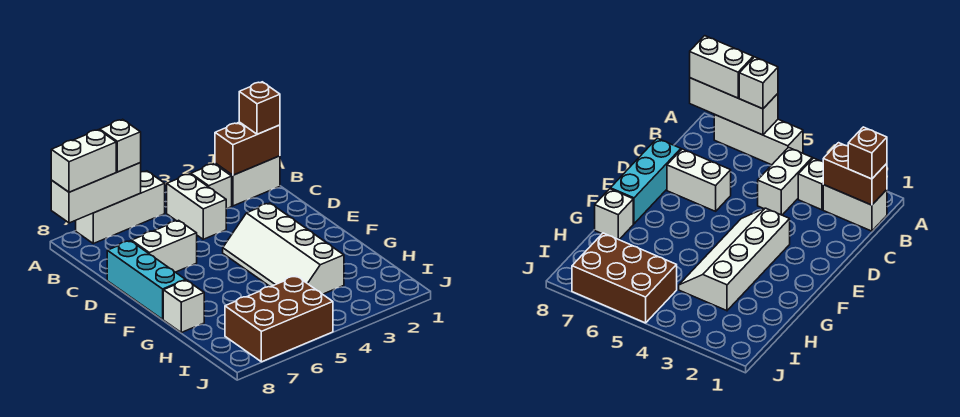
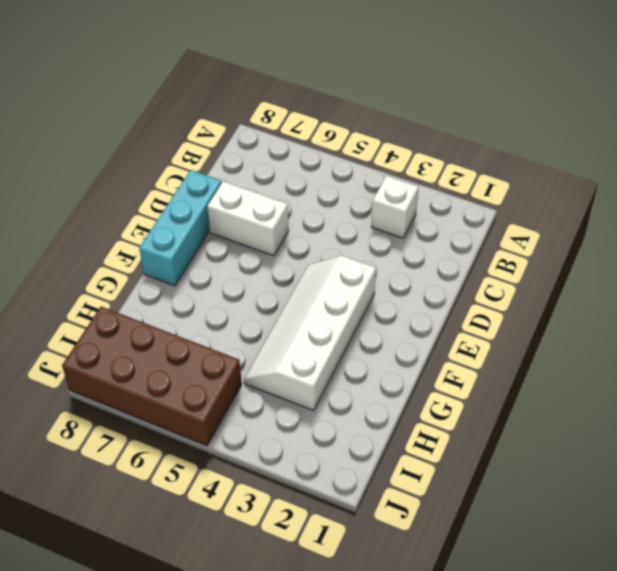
brown 2x4 brick [62,307,242,446] -> brown 2x3 brick [225,276,333,362]
none -> white 1x3 brick [76,171,165,244]
none -> white 1x2 brick [215,156,280,206]
none -> white 1x2 brick [167,174,226,239]

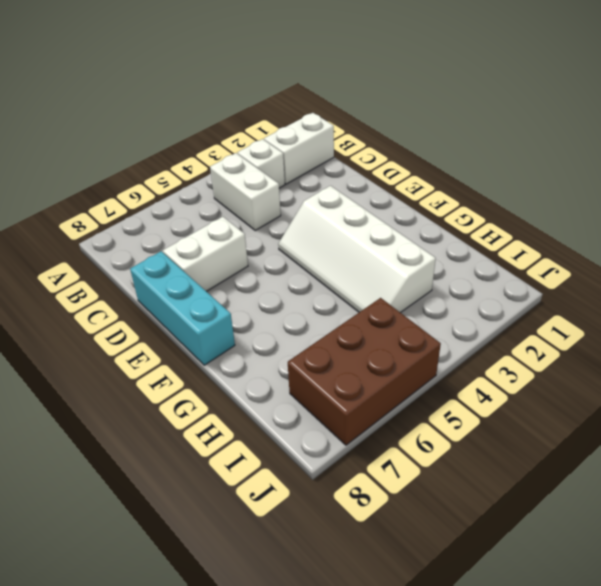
none -> white 1x3 brick [76,171,165,244]
none -> white 1x1 brick [163,280,204,332]
none -> white 1x3 brick [51,163,141,223]

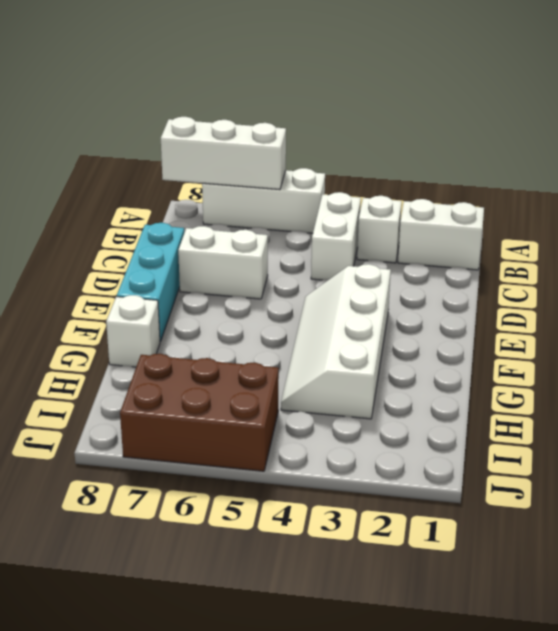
none -> brown 1x2 brick [215,122,280,175]
none -> white 1x1 brick [100,119,141,172]
none -> white 1x2 brick [51,130,116,192]

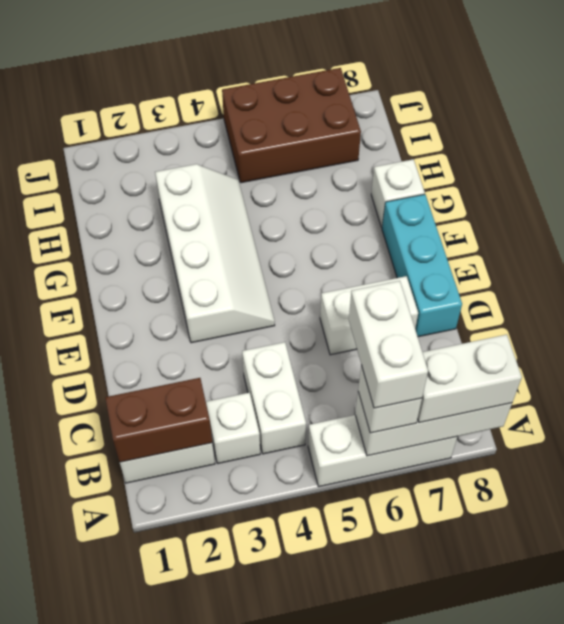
white 1x2 brick [349,281,428,408] -> none
none -> brown 1x1 brick [239,82,280,134]

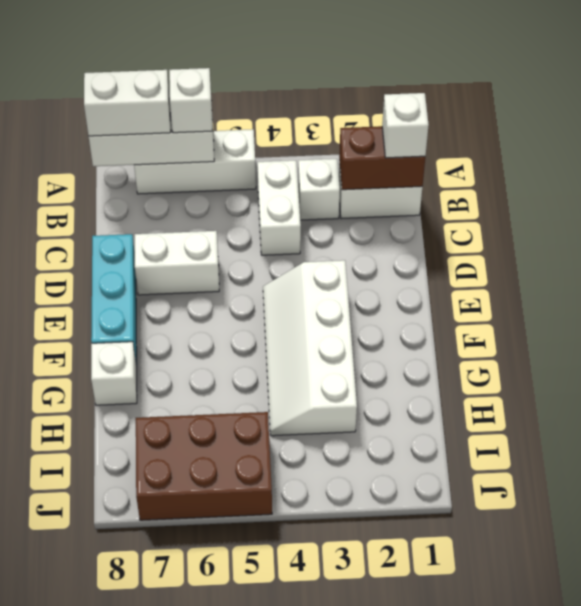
white 1x1 brick [382,93,429,158] -> brown 1x1 brick [239,82,280,134]

